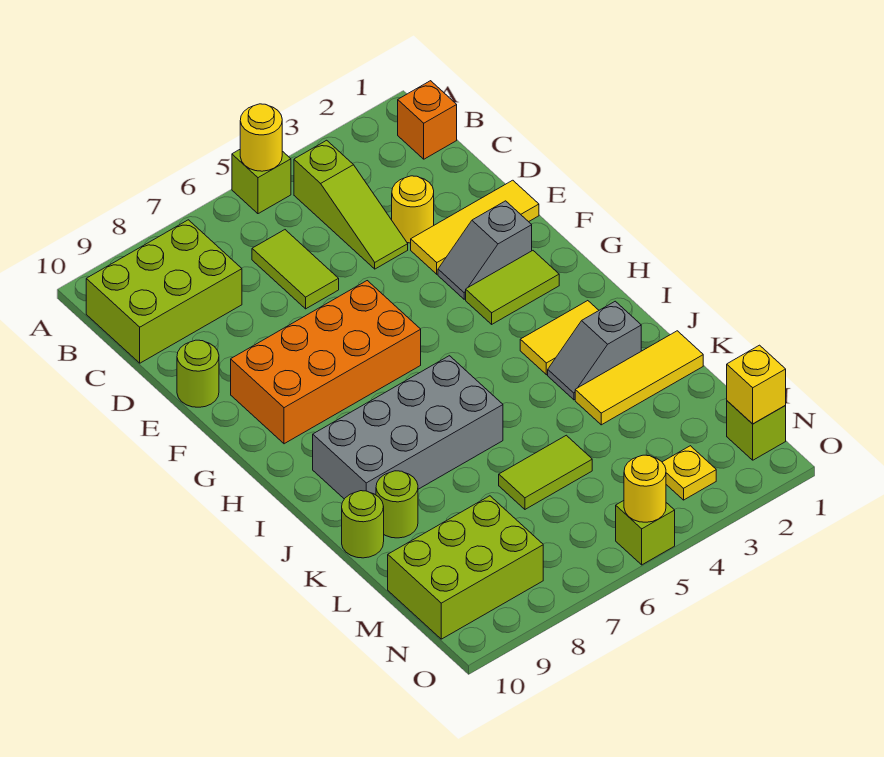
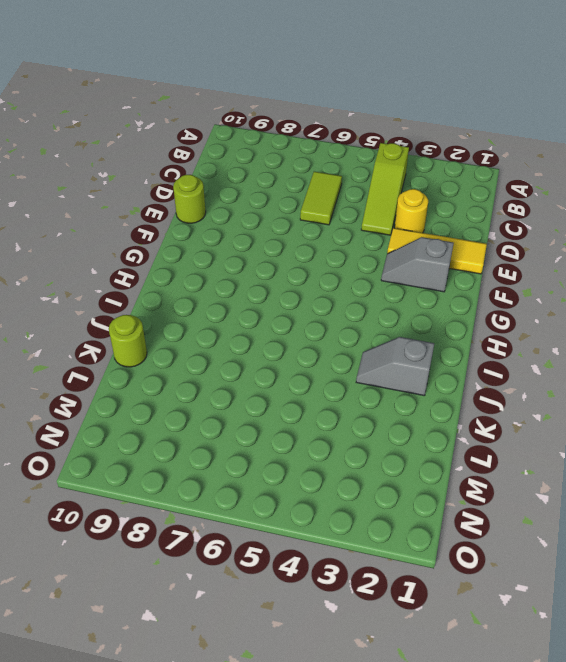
none -> lime 1x1 brick [232,150,291,214]
none -> orange 1x1 brick [398,81,457,159]
none -> lime 2x3 brick [86,220,242,363]

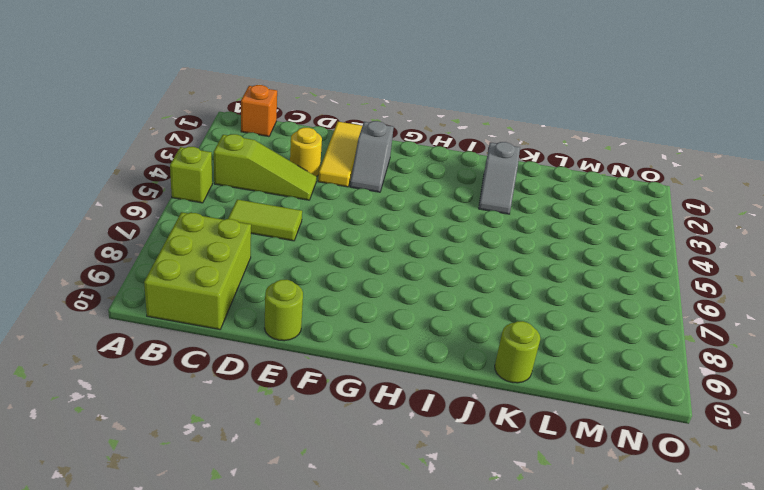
none -> orange 2x4 brick [231,281,421,444]
none -> lime 1x2 tile [466,251,559,324]
none -> yellow 1x2 tile [520,301,599,375]

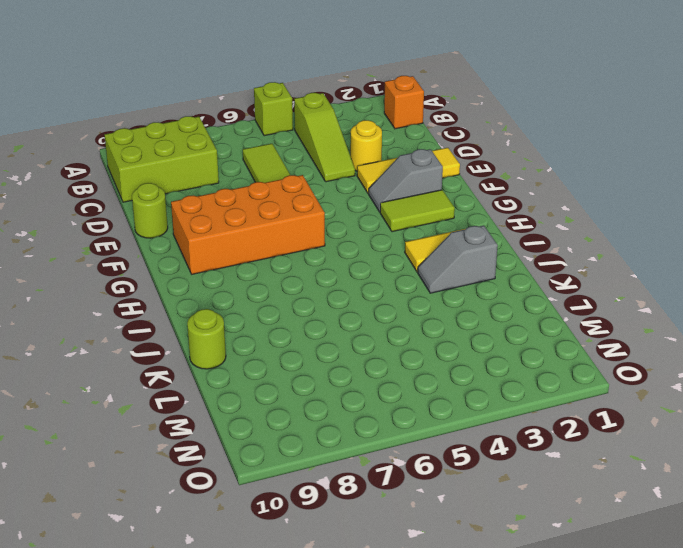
none -> grey 2x4 brick [313,356,503,499]
none -> yellow 1x3 tile [575,331,703,425]
none -> lime 1x1 round brick [376,471,418,538]

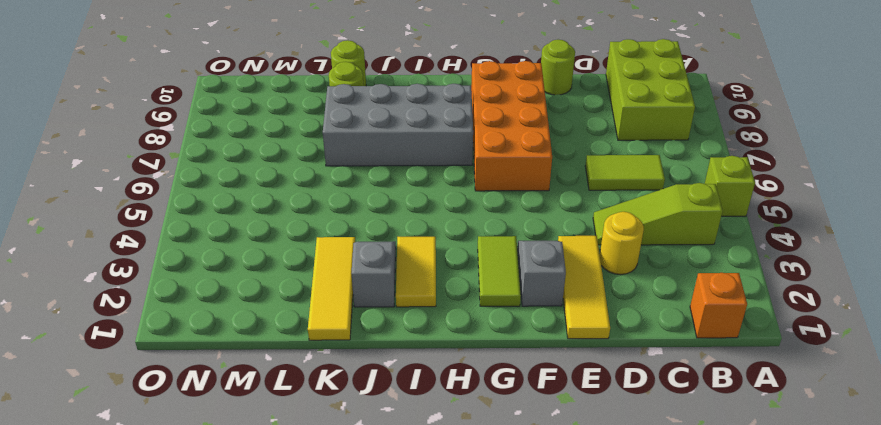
grey 2x4 brick [323,84,473,166] -> grey 2x4 brick turned to [313,356,503,499]
none -> lime 1x2 tile [499,435,592,509]
none -> lime 2x3 brick [388,496,543,639]
none -> lime 1x1 brick [727,401,786,460]

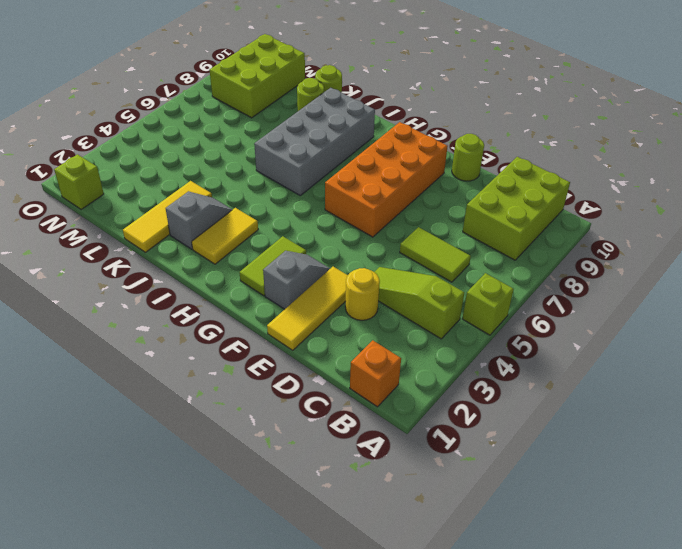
none -> lime 1x2 tile [499,435,592,509]
none -> yellow 1x1 plate [662,446,716,500]
none -> lime 1x1 brick [616,501,675,565]

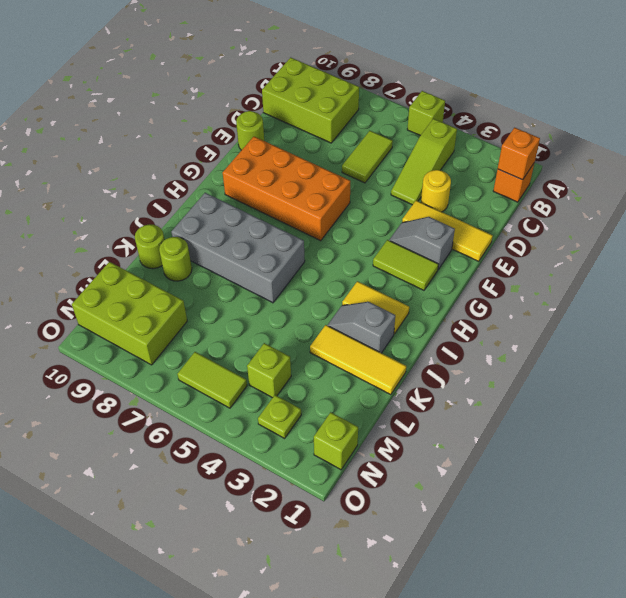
orange 1x1 brick [498,128,540,180] -> none
lime 1x1 brick [247,343,291,398] -> lime 1x1 brick moved to [616,501,675,565]
lime 1x1 plate [258,395,301,438] -> yellow 1x1 plate [662,446,716,500]
lime 1x2 tile [177,352,247,408] -> lime 1x2 tile moved to [499,435,592,509]
none -> yellow 1x1 round brick [240,104,282,171]
none -> yellow 1x1 brick [727,345,786,424]
none -> yellow 1x1 round brick [624,455,666,522]

